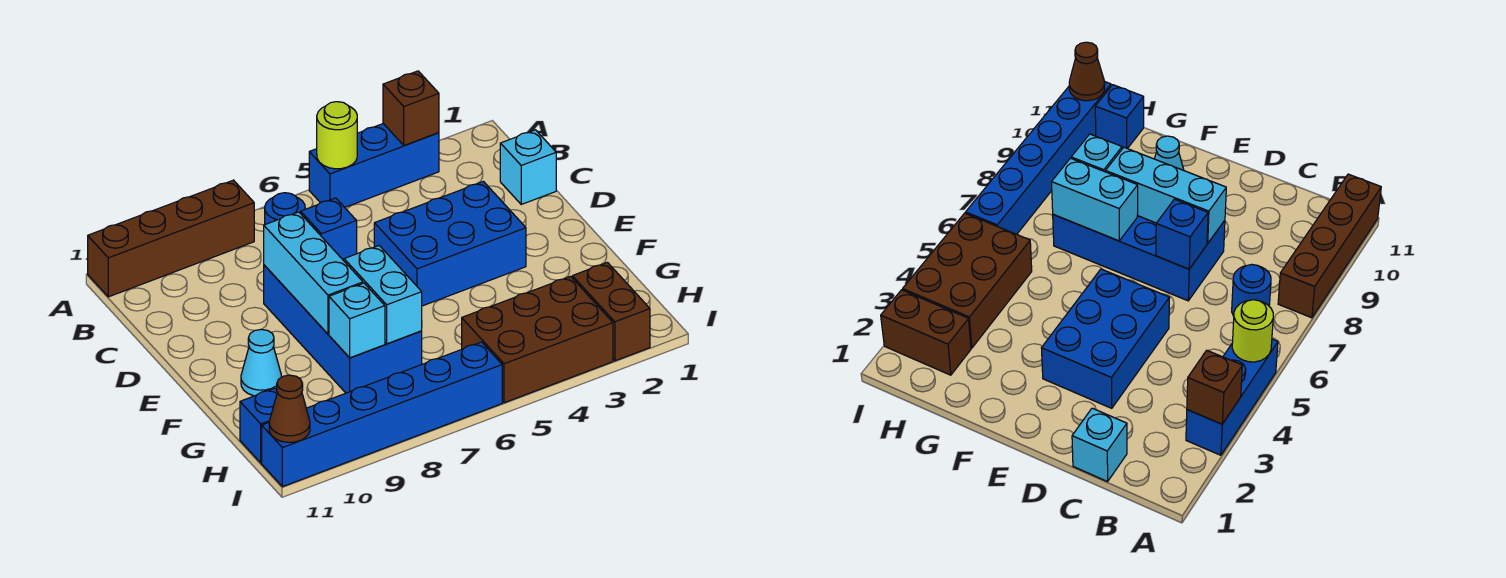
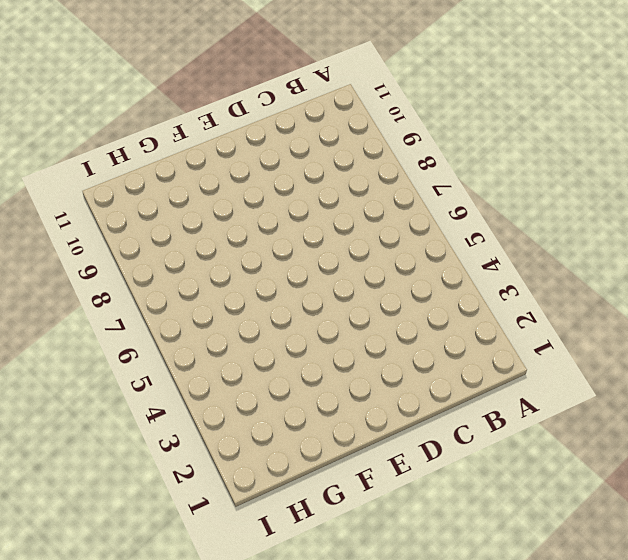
none -> blue 1x3 brick [309,124,439,207]
none -> brown 1x4 brick [88,180,254,297]
none -> blue 1x1 round brick [265,193,305,224]

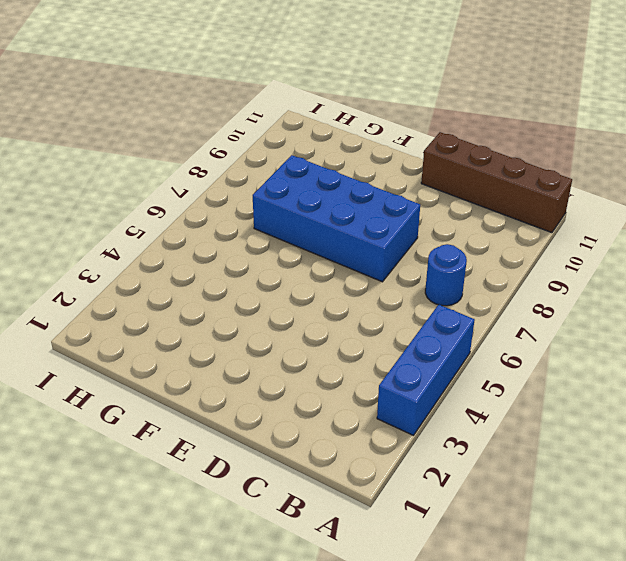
brown 1x4 brick [421,132,572,233] -> brown 1x4 brick turned to [88,180,254,297]
none -> cyan 1x1 brick [500,130,556,204]
none -> blue 2x3 brick [374,182,526,306]
none -> cyan 1x1 cone [241,329,281,396]

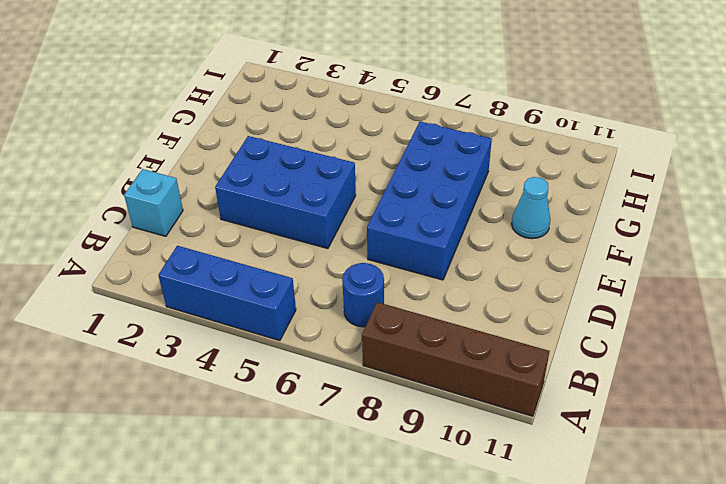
none -> brown 1x2 brick [572,262,650,361]
none -> brown 2x3 brick [462,276,613,403]
none -> blue 1x1 brick [240,388,277,463]

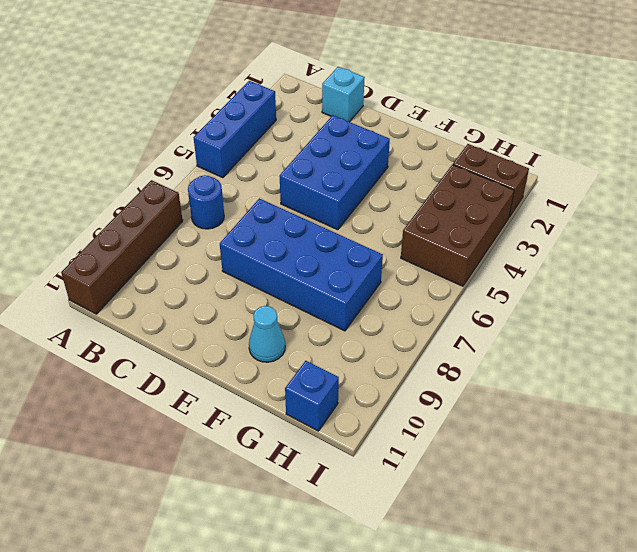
none -> blue 1x6 brick [262,342,502,487]
none -> brown 1x1 brick [383,71,439,145]
none -> lime 1x1 round brick [317,102,357,169]

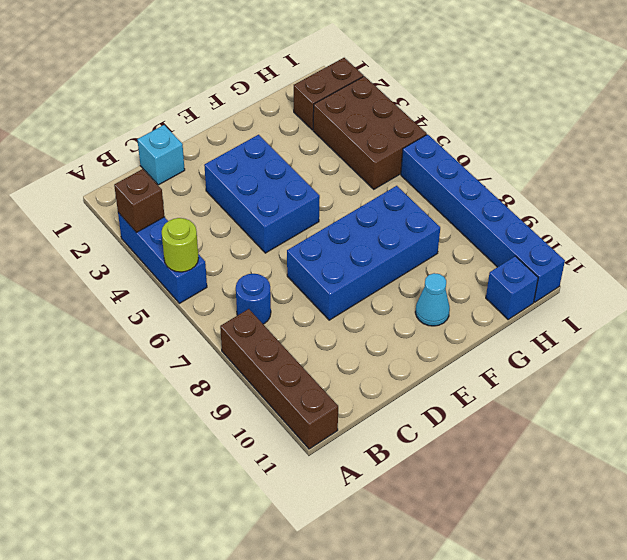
none -> blue 1x1 brick [301,198,357,261]
none -> cyan 1x3 brick [264,212,363,334]
none -> cyan 1x2 brick [344,246,422,344]

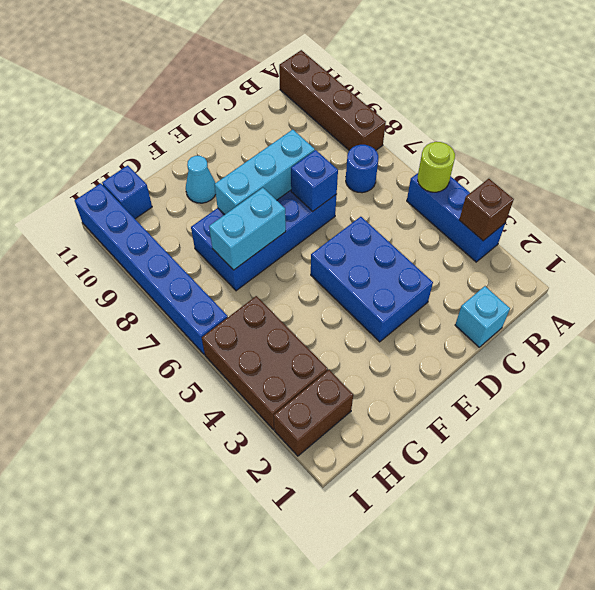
none -> cyan 1x1 brick [329,283,385,358]
none -> brown 1x1 cone [269,375,310,442]

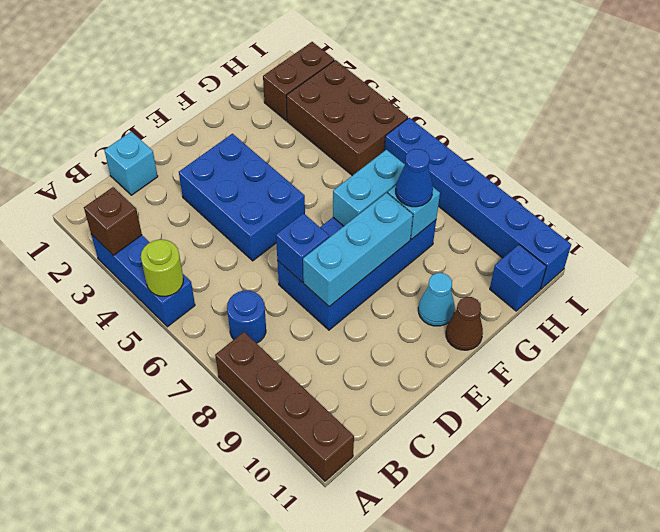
brown 1x1 cone [446,297,483,350] -> brown 1x1 cone moved to [269,375,310,442]
blue 1x1 cone [396,149,433,207] -> none

